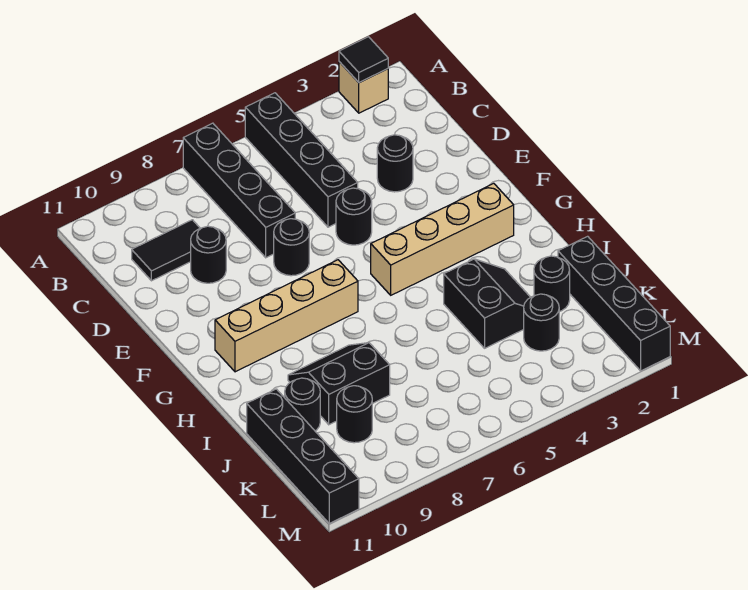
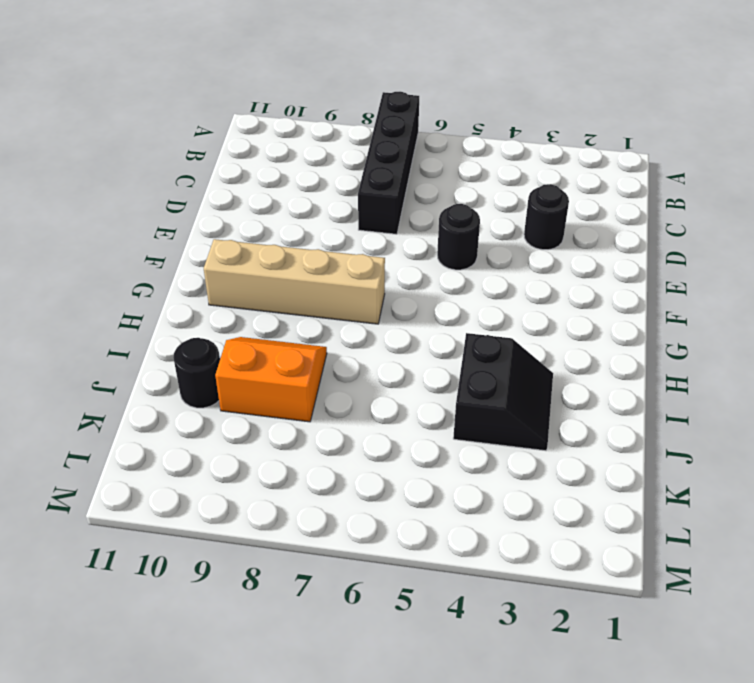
orange 2x2 slope [215,337,327,422] -> black 2x2 slope [288,343,390,425]
none -> tan 1x1 brick [339,62,388,113]
none -> black 1x4 brick [245,93,358,227]
none -> black 1x2 tile [132,220,200,281]

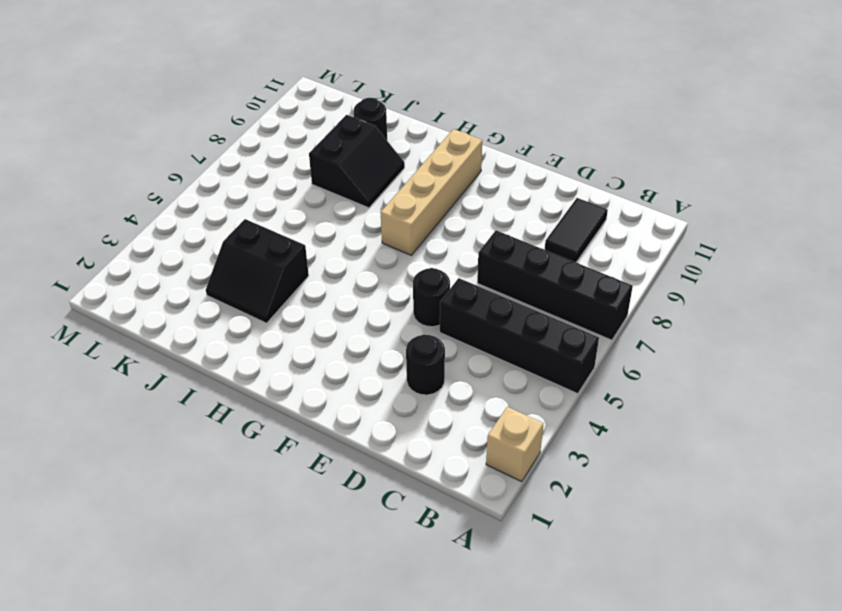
none -> black 1x1 round brick [191,226,226,283]
none -> black 1x1 round brick [274,219,309,276]
none -> tan 1x4 brick [371,183,514,295]

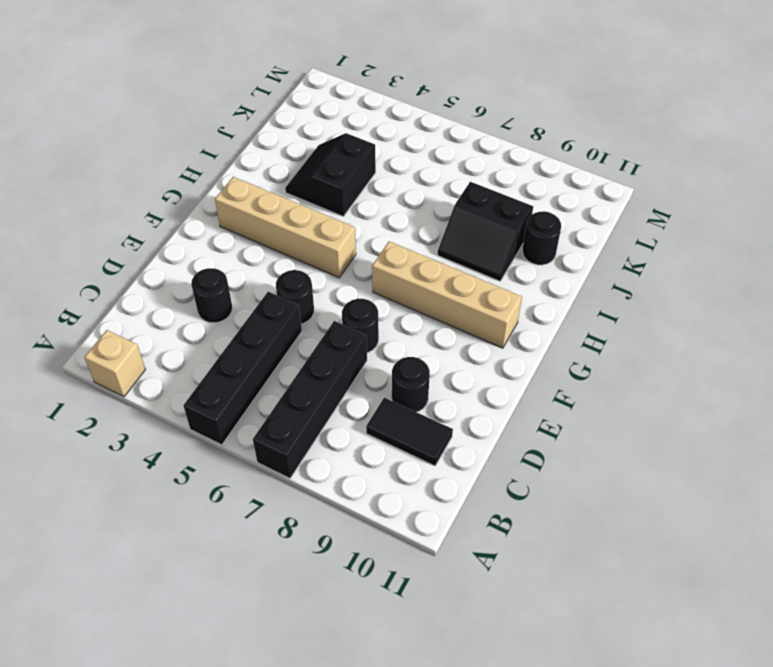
none -> black 1x4 brick [558,236,670,371]
none -> black 1x1 round brick [534,256,570,312]
none -> black 1x4 brick [247,389,359,523]

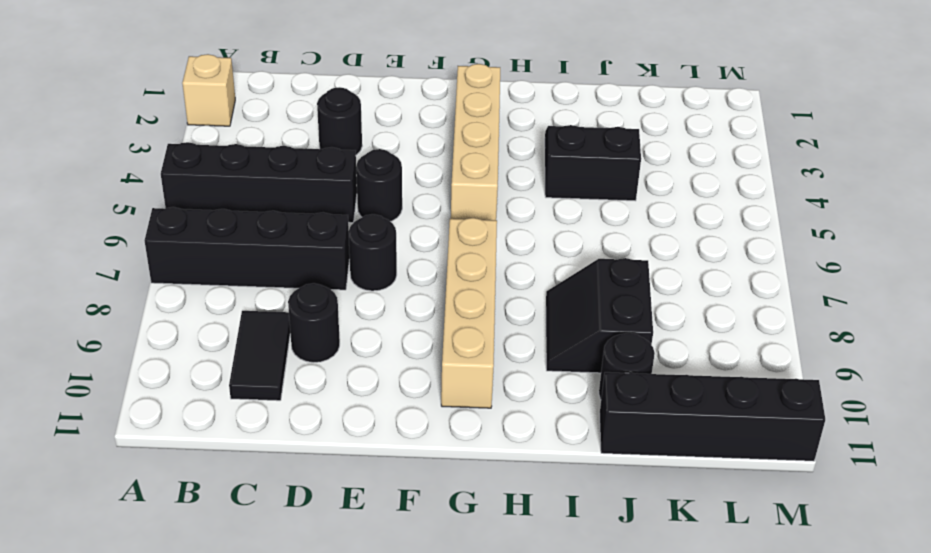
none -> black 1x4 brick [558,236,670,371]
none -> black 1x1 round brick [534,256,570,312]
none -> black 1x1 round brick [524,294,559,351]

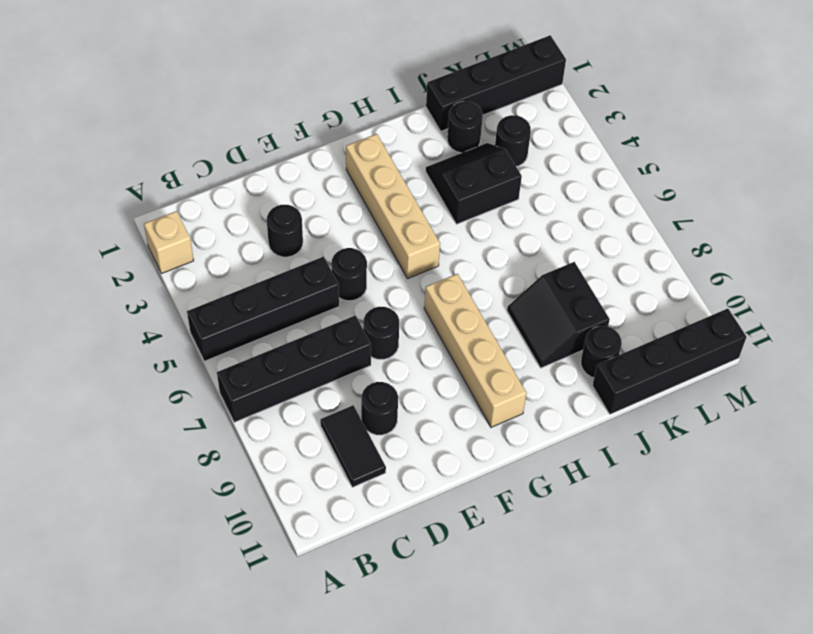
none -> black 1x1 round brick [337,386,372,443]
none -> black 1x1 tile [339,37,388,82]

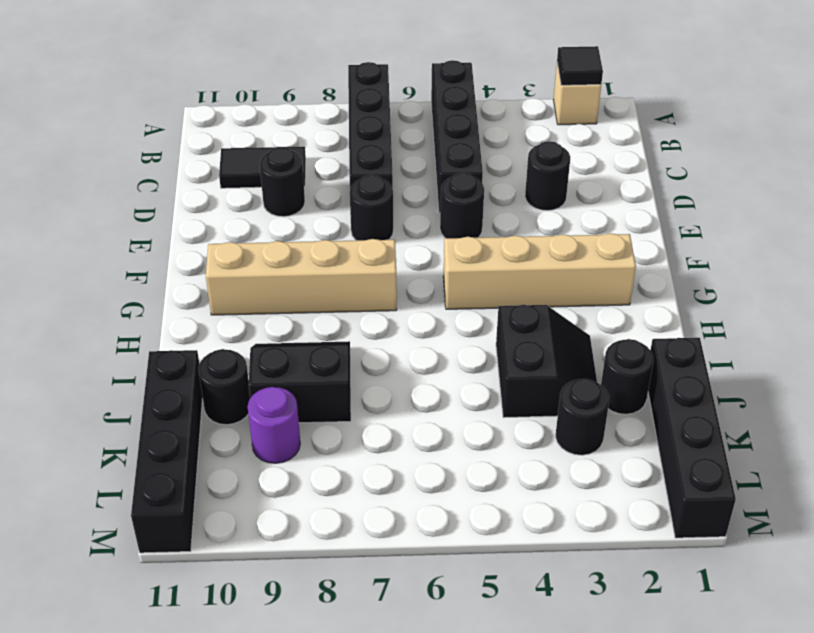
purple 1x1 round brick [248,387,300,463] -> black 1x1 round brick [337,386,372,443]

